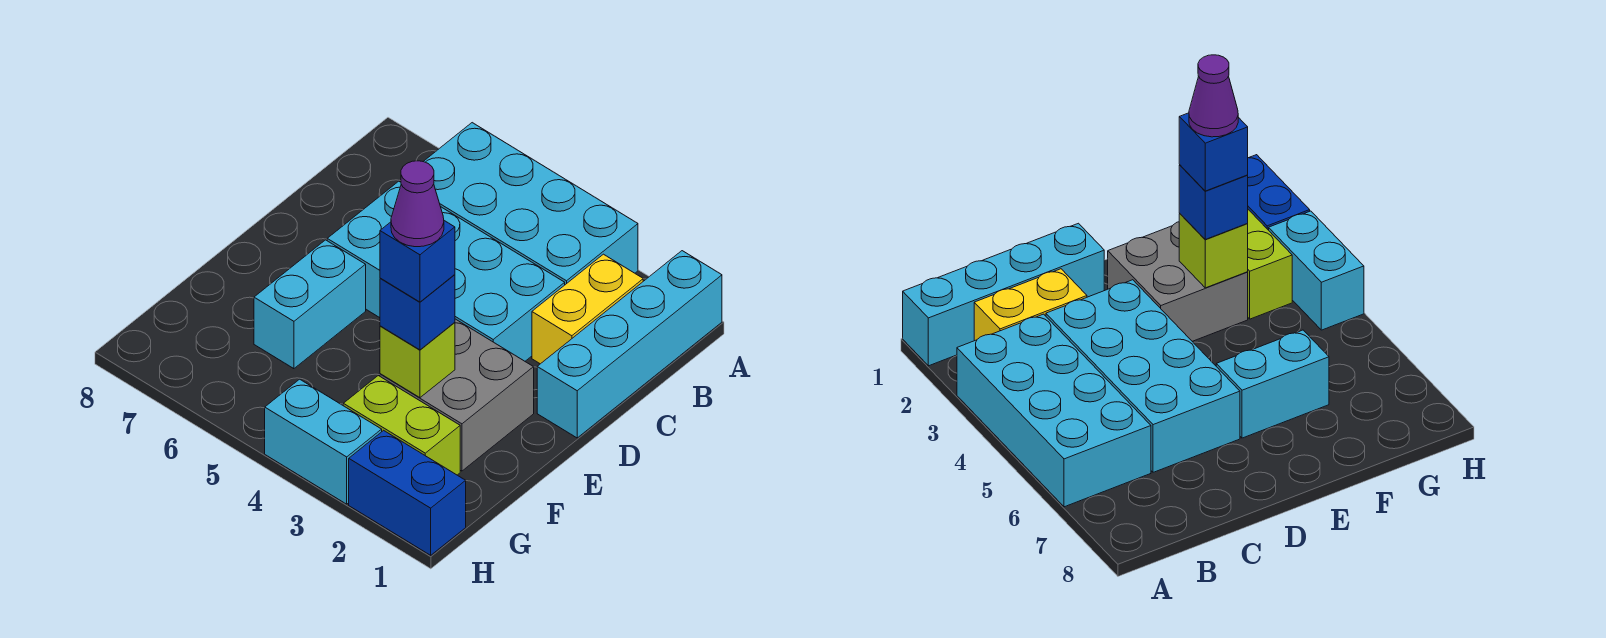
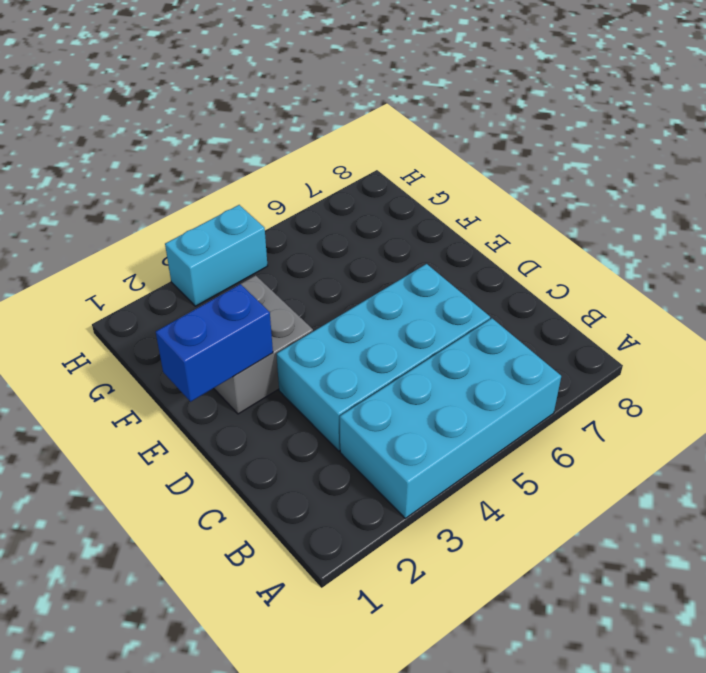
blue 1x2 brick [156,284,273,402] -> blue 1x2 brick moved to [349,430,466,555]
none -> cyan 1x4 brick [537,251,722,438]
none -> yellow 1x2 brick [532,254,643,364]
none -> cyan 1x2 brick [254,240,366,369]

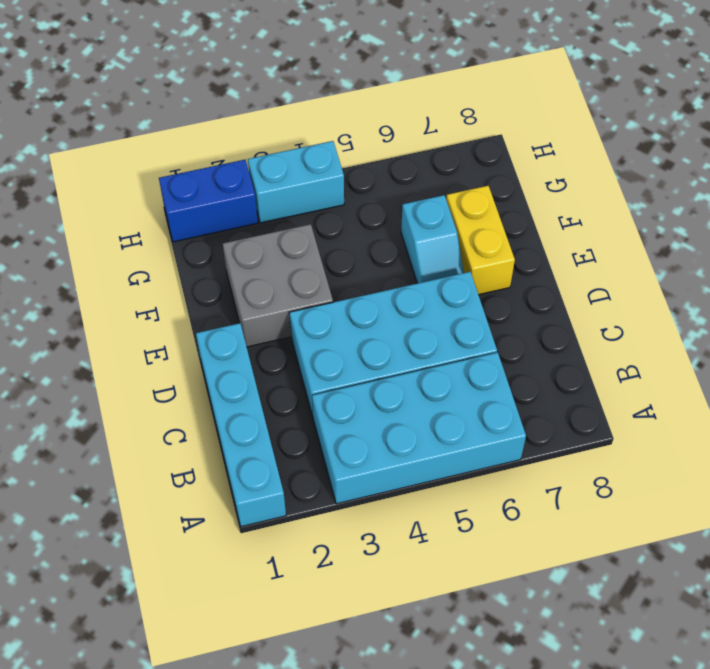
cyan 1x2 slope [401,195,464,283] -> cyan 1x2 brick [254,240,366,369]
yellow 1x2 brick [446,186,515,295] -> yellow 1x2 brick moved to [532,254,643,364]
none -> lime 1x2 brick [343,376,460,475]
none -> lime 1x1 brick [380,322,455,398]
none -> blue 1x1 brick [380,275,455,350]

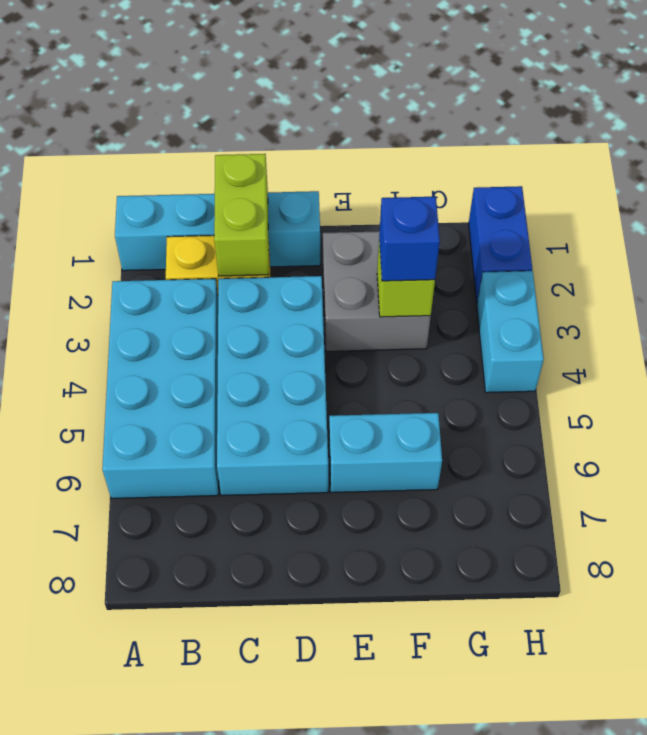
lime 1x2 brick [214,154,269,276] -> lime 1x2 brick moved to [343,376,460,475]
none -> blue 1x1 brick [380,221,455,302]
none -> purple 1x1 cone [391,161,444,247]

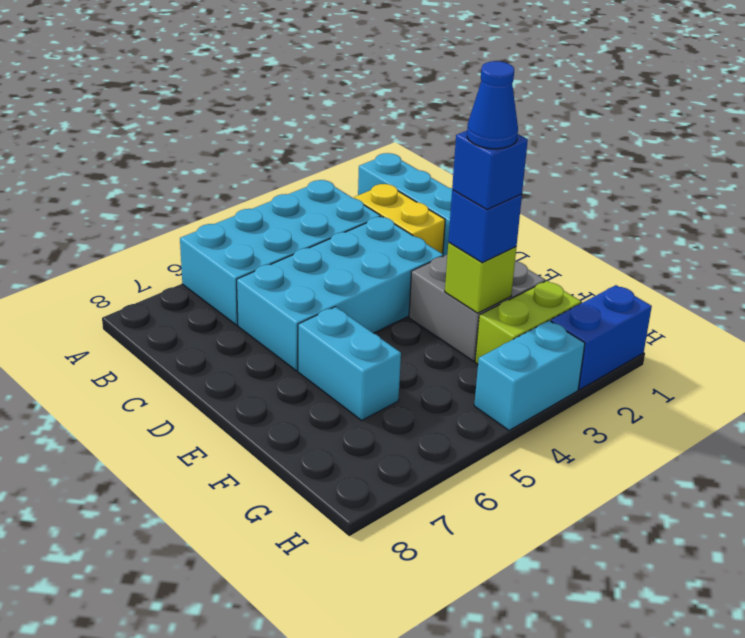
blue 1x1 cone [467,61,518,149] -> purple 1x1 cone [391,161,444,247]

